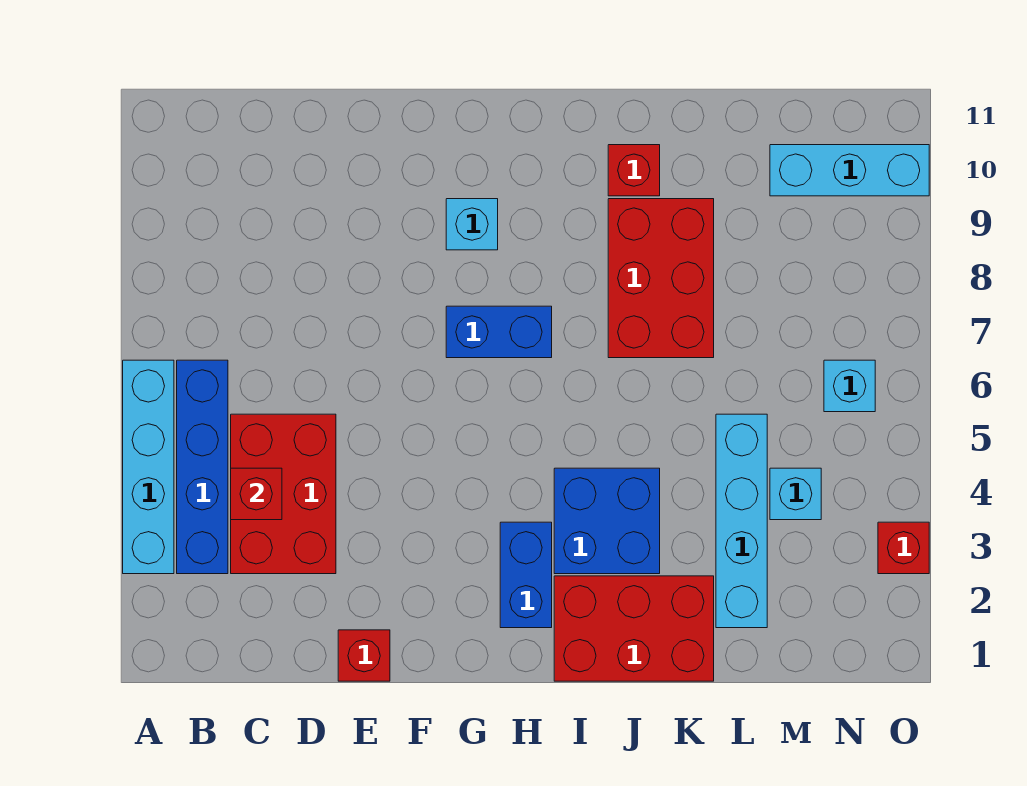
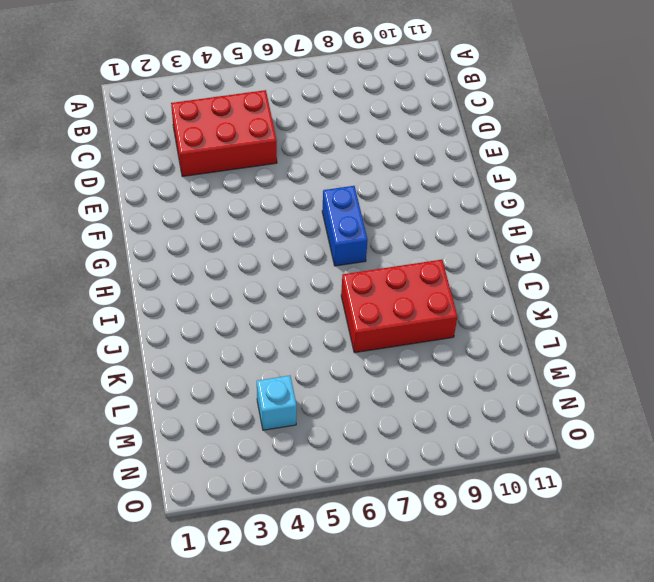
none -> cyan 1x4 brick [123,360,174,574]
none -> blue 1x4 brick [177,360,228,574]
none -> red 1x1 brick [338,630,390,681]

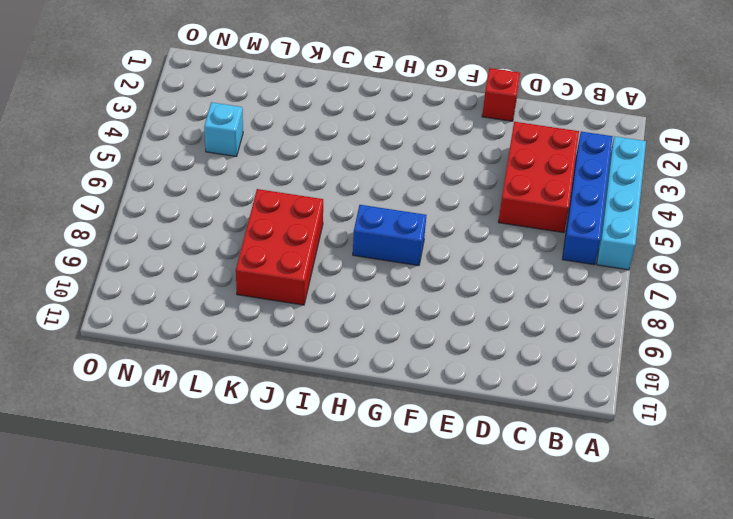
none -> cyan 1x1 brick [446,199,498,250]
none -> blue 1x2 brick [500,522,552,628]
none -> red 2x3 brick [554,576,714,681]

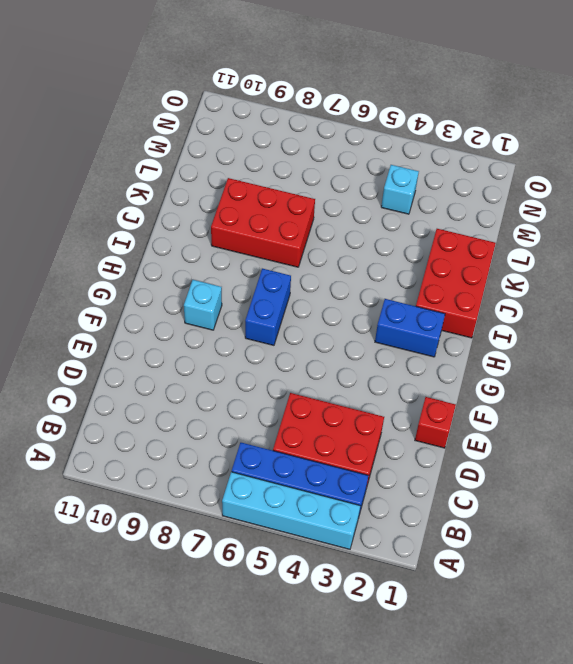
none -> blue 2x2 brick [554,468,660,574]
none -> red 1x1 brick [608,145,660,196]
none -> cyan 1x4 brick [716,414,767,628]

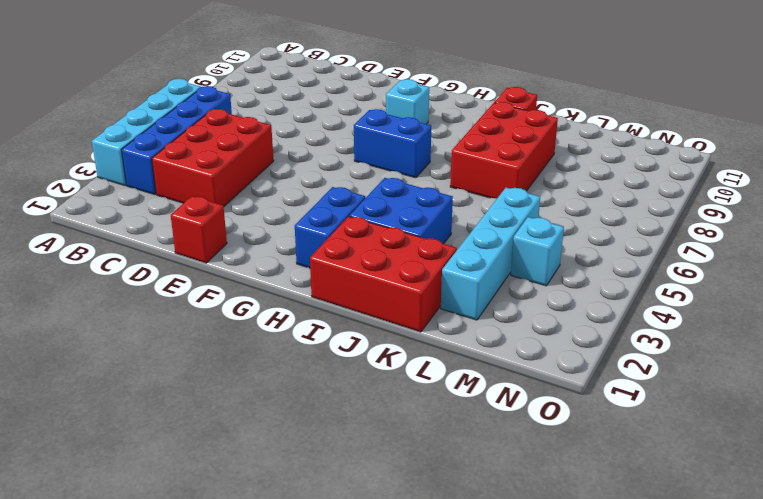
none -> cyan 1x3 brick [770,145,929,196]
none -> cyan 1x1 brick [824,360,875,412]
none -> red 1x1 brick [878,522,929,574]

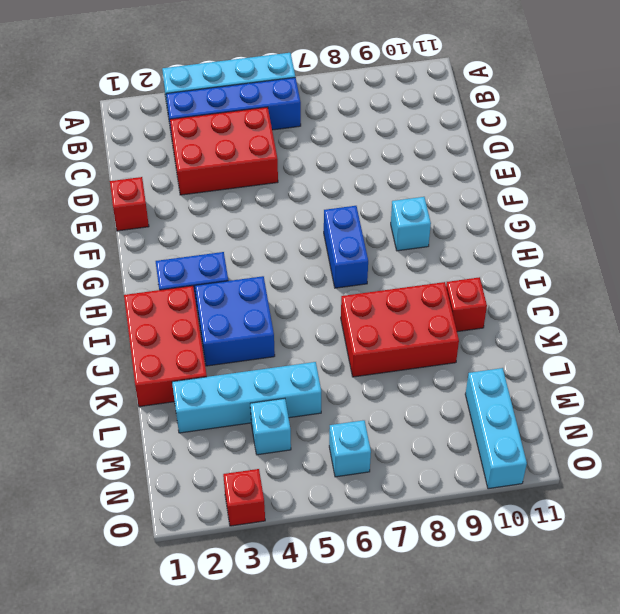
none -> red 1x1 brick [231,468,282,520]

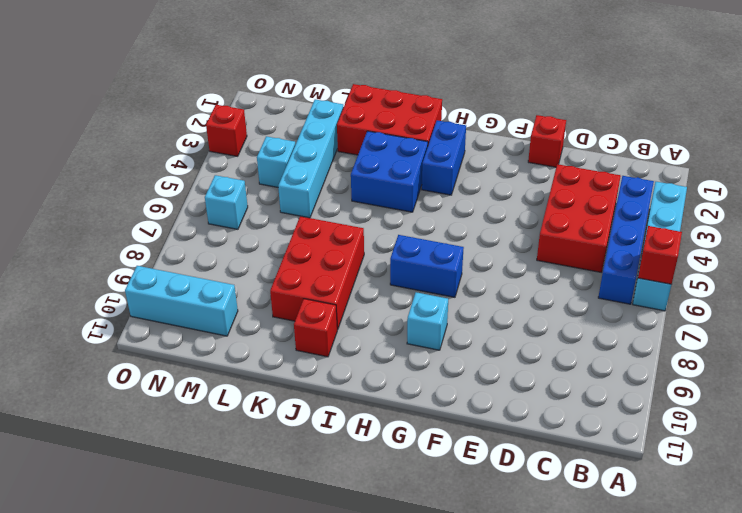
red 1x1 brick [638,226,682,284] -> red 1x1 brick moved to [231,468,282,520]

